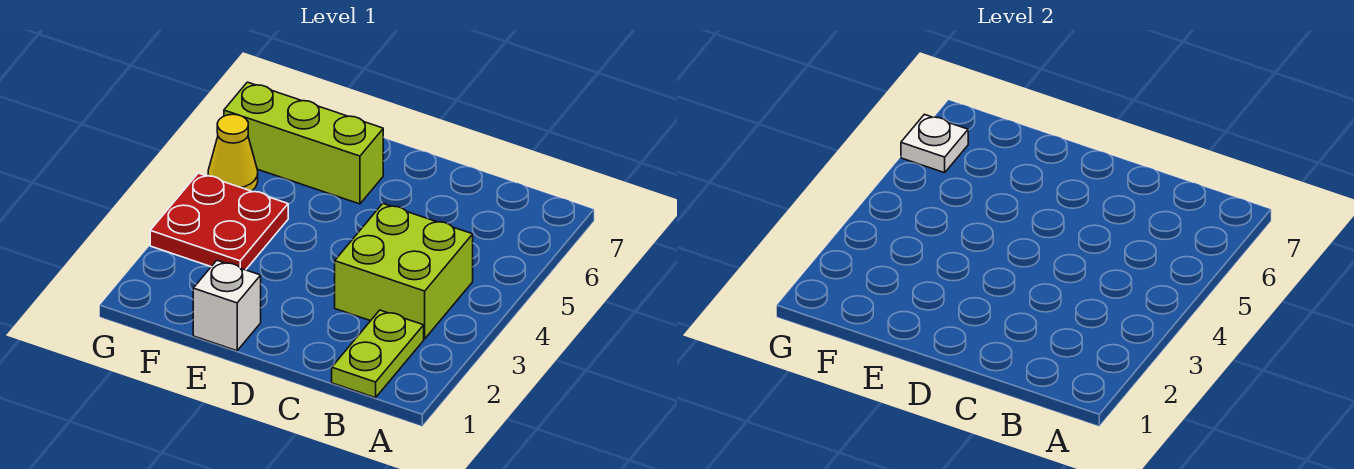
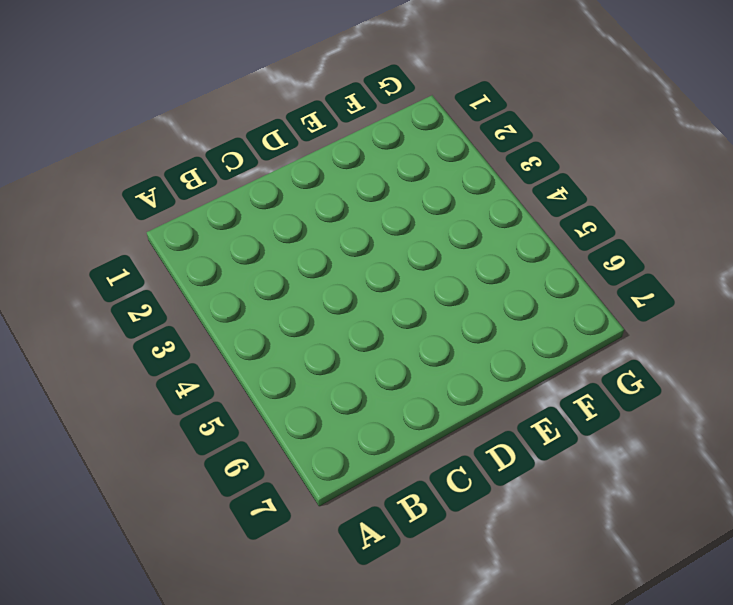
none -> lime 1x2 plate [332,310,424,398]
none -> lime 2x2 brick [335,204,473,339]

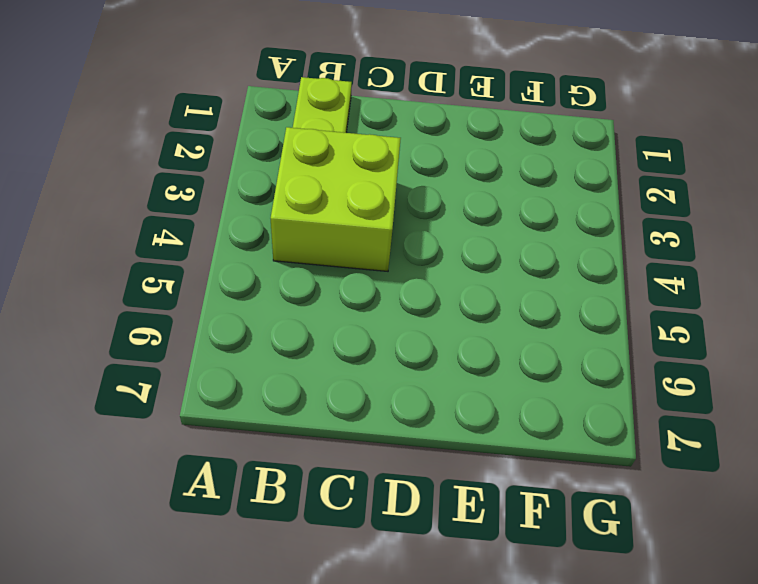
none -> white 1x1 brick [193,260,261,351]
none -> lime 1x3 brick [224,82,383,204]

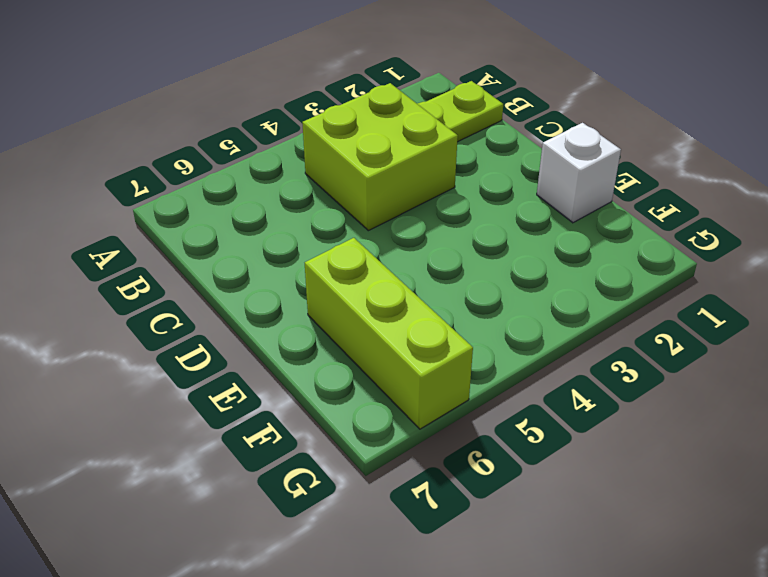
none -> red 2x2 plate [150,173,288,270]
none -> yellow 1x1 cone [208,114,258,191]

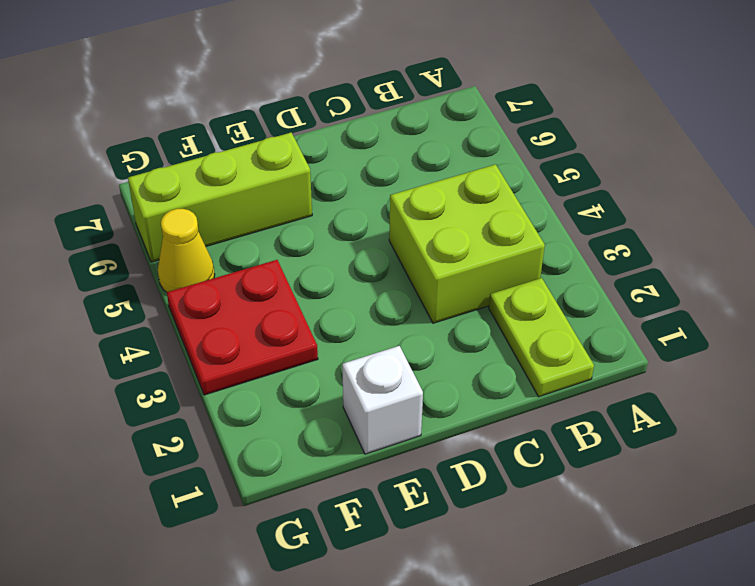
none -> white 1x1 plate [901,114,968,173]

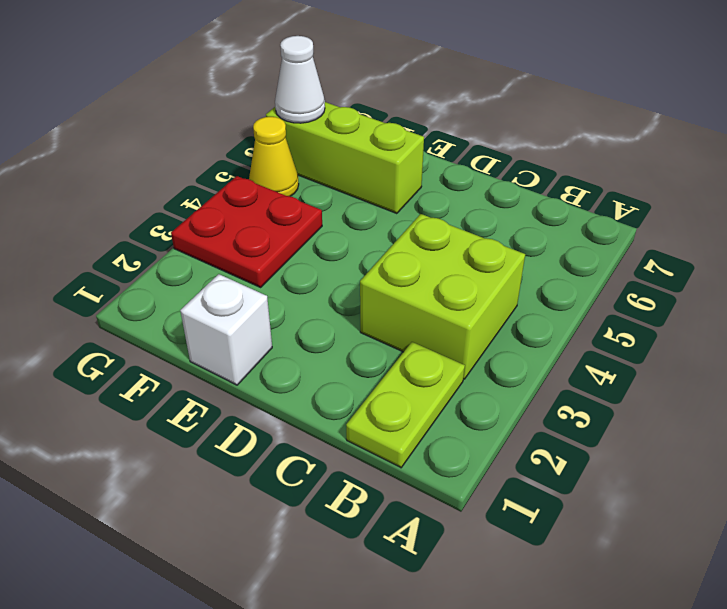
white 1x1 cone [275,36,325,123] -> white 1x1 plate [901,114,968,173]

